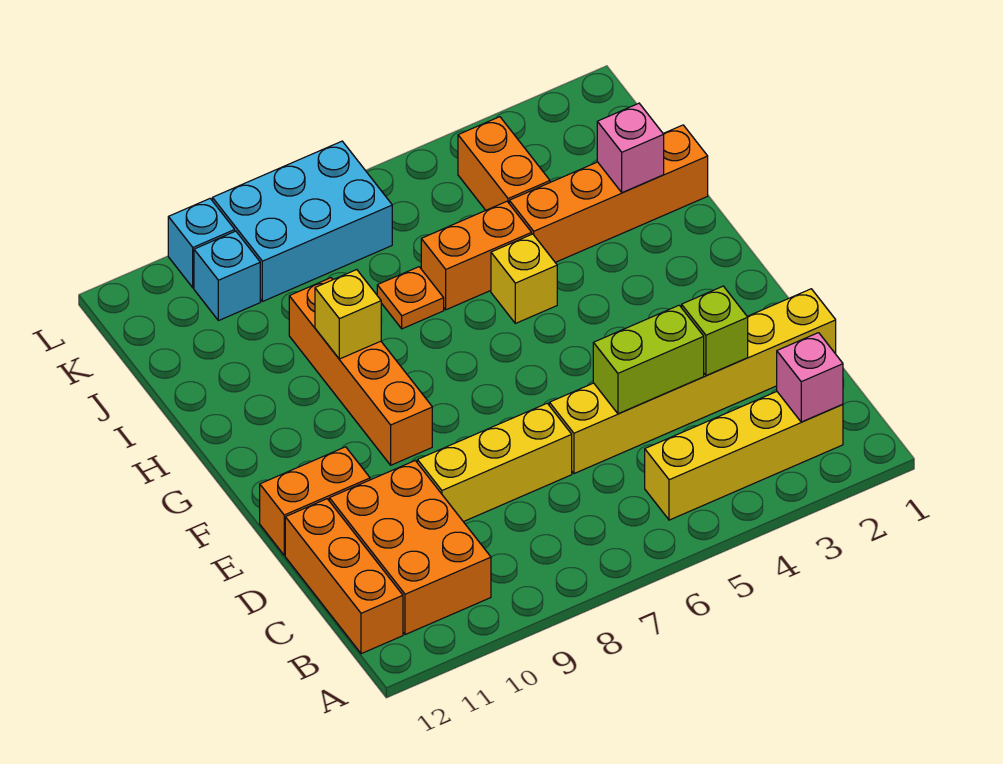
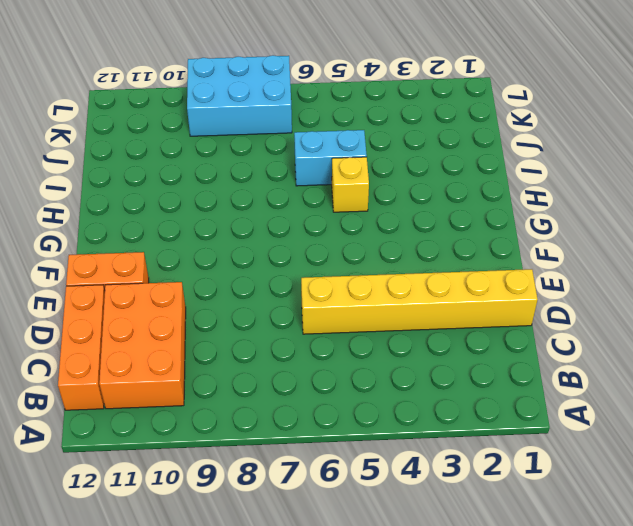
cyan 1x2 brick [294,130,367,186] -> orange 1x2 brick [421,201,532,310]
none -> yellow 1x4 brick [645,392,843,520]
none -> yellow 1x3 brick [417,403,572,522]
none -> orange 1x4 brick [289,278,432,465]

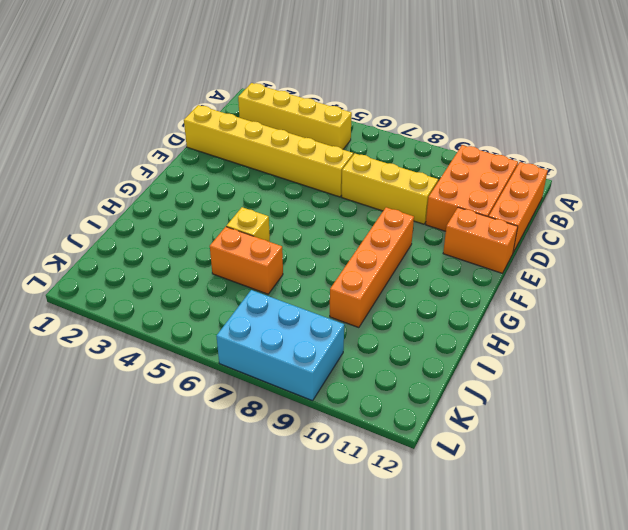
none -> orange 1x4 brick [509,125,708,262]
none -> orange 1x1 plate [377,267,444,329]
none -> orange 1x2 brick [458,117,550,210]

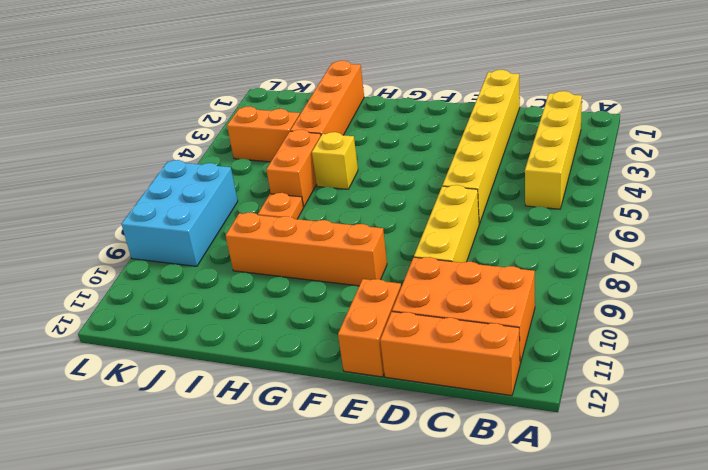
none -> cyan 1x1 brick [194,231,260,321]
none -> cyan 1x1 brick [168,199,235,288]
none -> pink 1x1 brick [777,333,843,422]

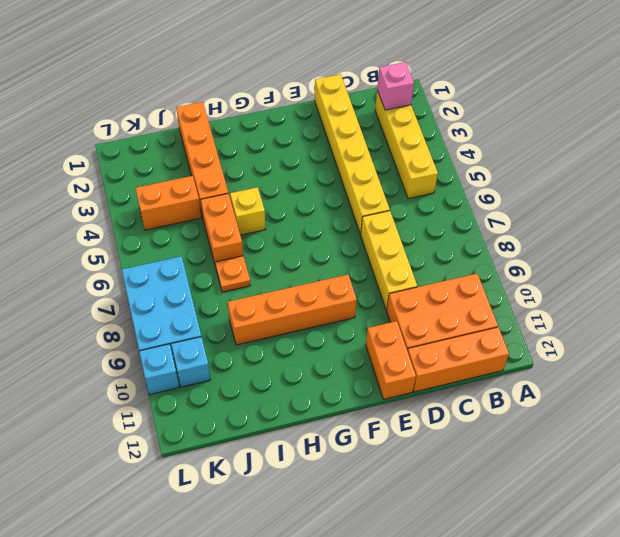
none -> lime 1x1 brick [682,286,748,376]
none -> lime 1x2 brick [593,305,704,414]
none -> yellow 1x1 brick [315,270,381,359]

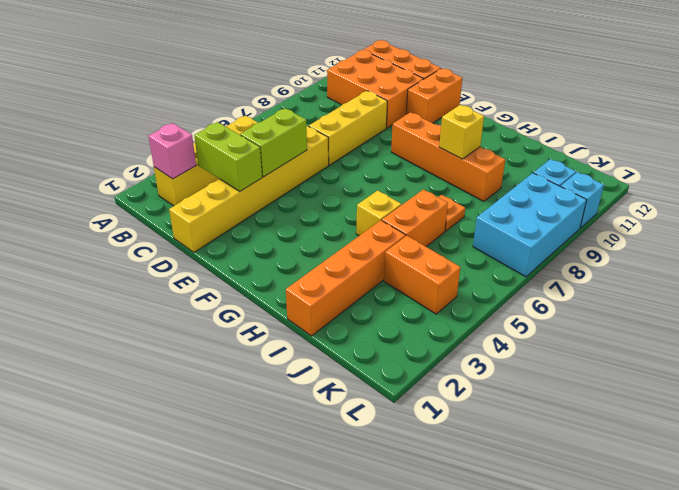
lime 1x2 brick [194,122,262,191] -> lime 1x1 brick [682,286,748,376]
none -> pink 1x1 brick [597,103,664,193]

